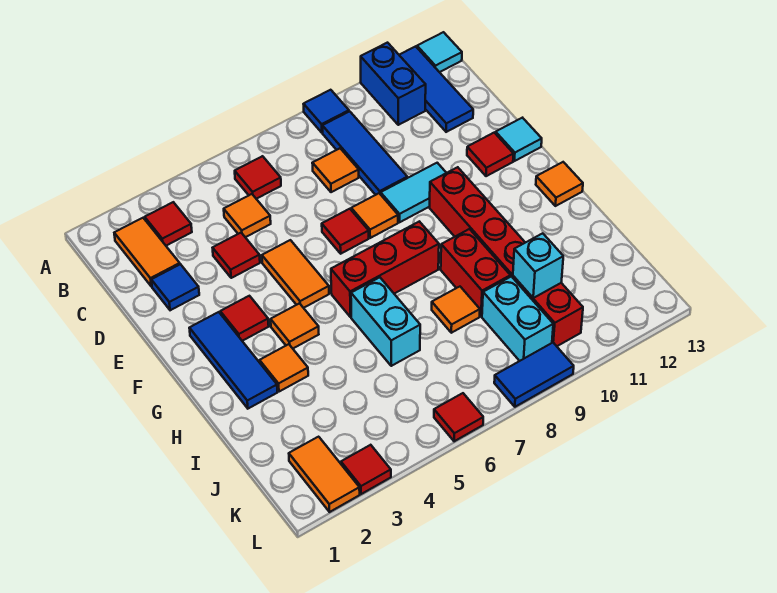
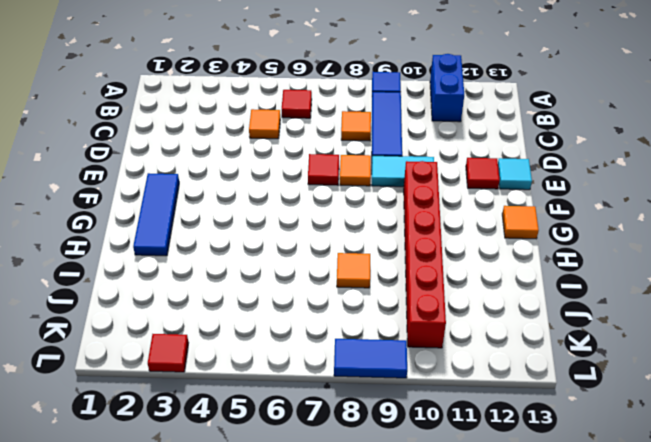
none -> blue 1x3 tile [400,46,473,132]
none -> cyan 1x1 tile [417,32,462,72]
none -> orange 1x2 tile [114,218,180,286]
none -> red 1x1 tile [145,202,192,246]

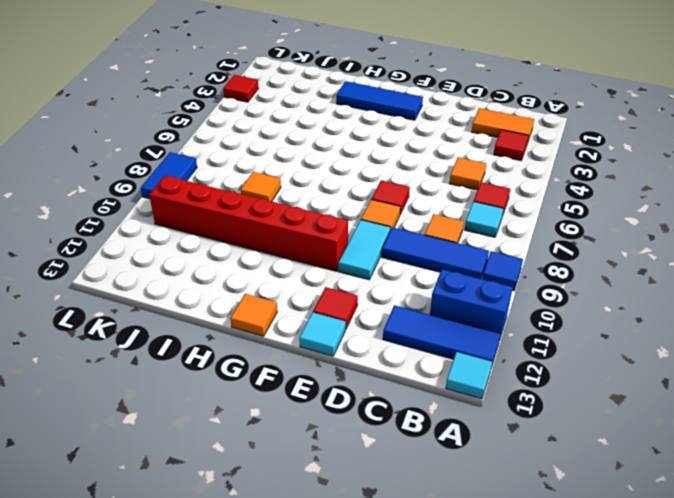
cyan 1x1 tile [465,201,504,237] -> none
none -> blue 1x1 tile [151,264,199,310]
none -> red 1x1 tile [213,233,260,278]
none -> orange 1x2 tile [262,240,329,308]
none -> red 1x1 tile [220,296,269,341]

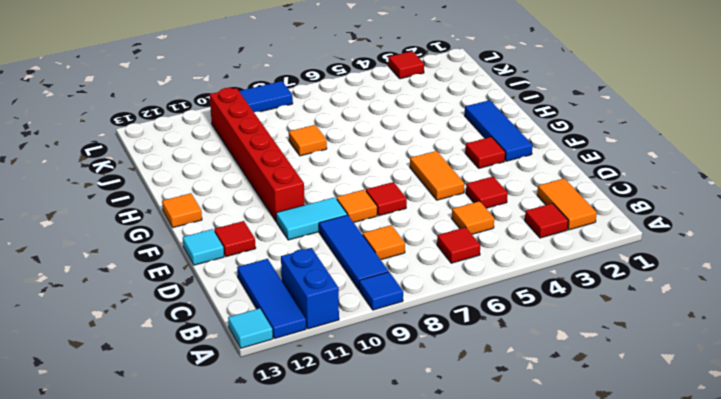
none -> blue 1x1 tile [151,264,199,310]
none -> orange 1x1 tile [271,303,319,348]
none -> red 1x3 brick [331,221,439,317]
none -> orange 1x1 tile [260,344,308,392]

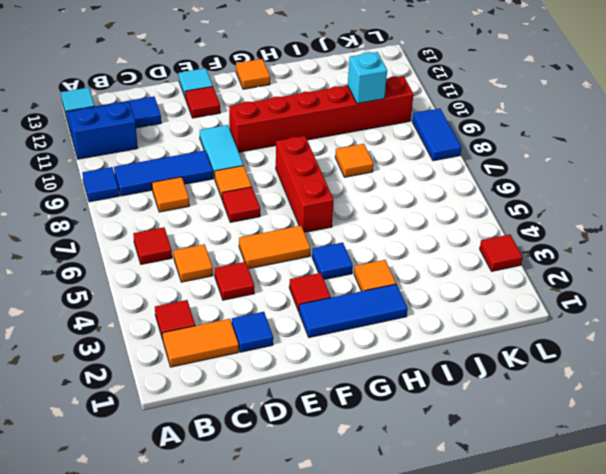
blue 1x1 tile [312,242,353,280] -> orange 1x1 tile [271,303,319,348]
none -> cyan 1x2 brick [351,277,420,366]
none -> red 1x2 brick [441,229,510,316]
none -> cyan 1x2 brick [482,276,553,361]
none -> orange 1x2 tile [289,437,360,512]

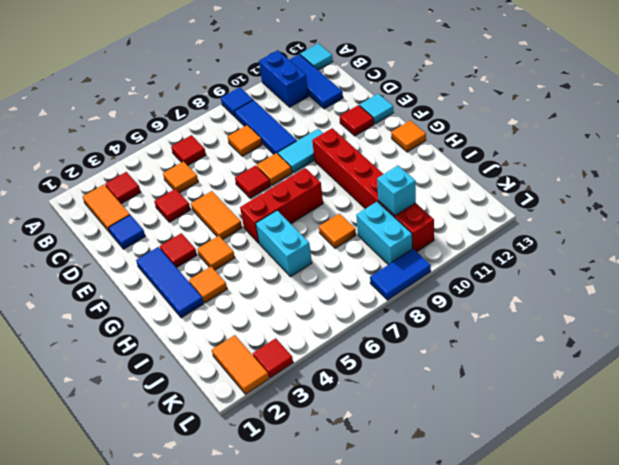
none -> red 1x2 brick [441,229,510,316]
none -> red 1x1 tile [434,393,483,441]

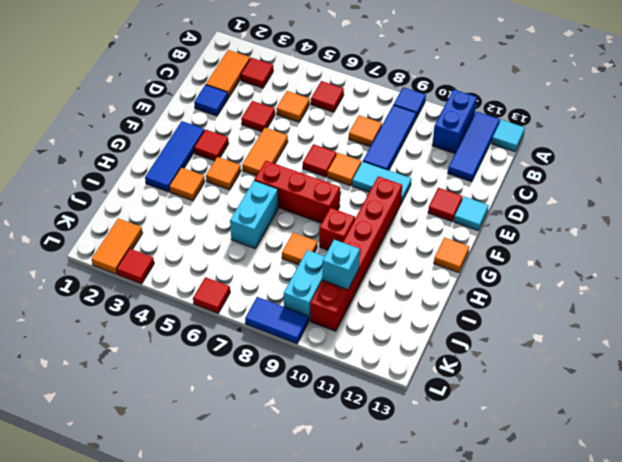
red 1x1 brick [319,208,355,250] -> red 1x2 brick [441,229,510,316]

